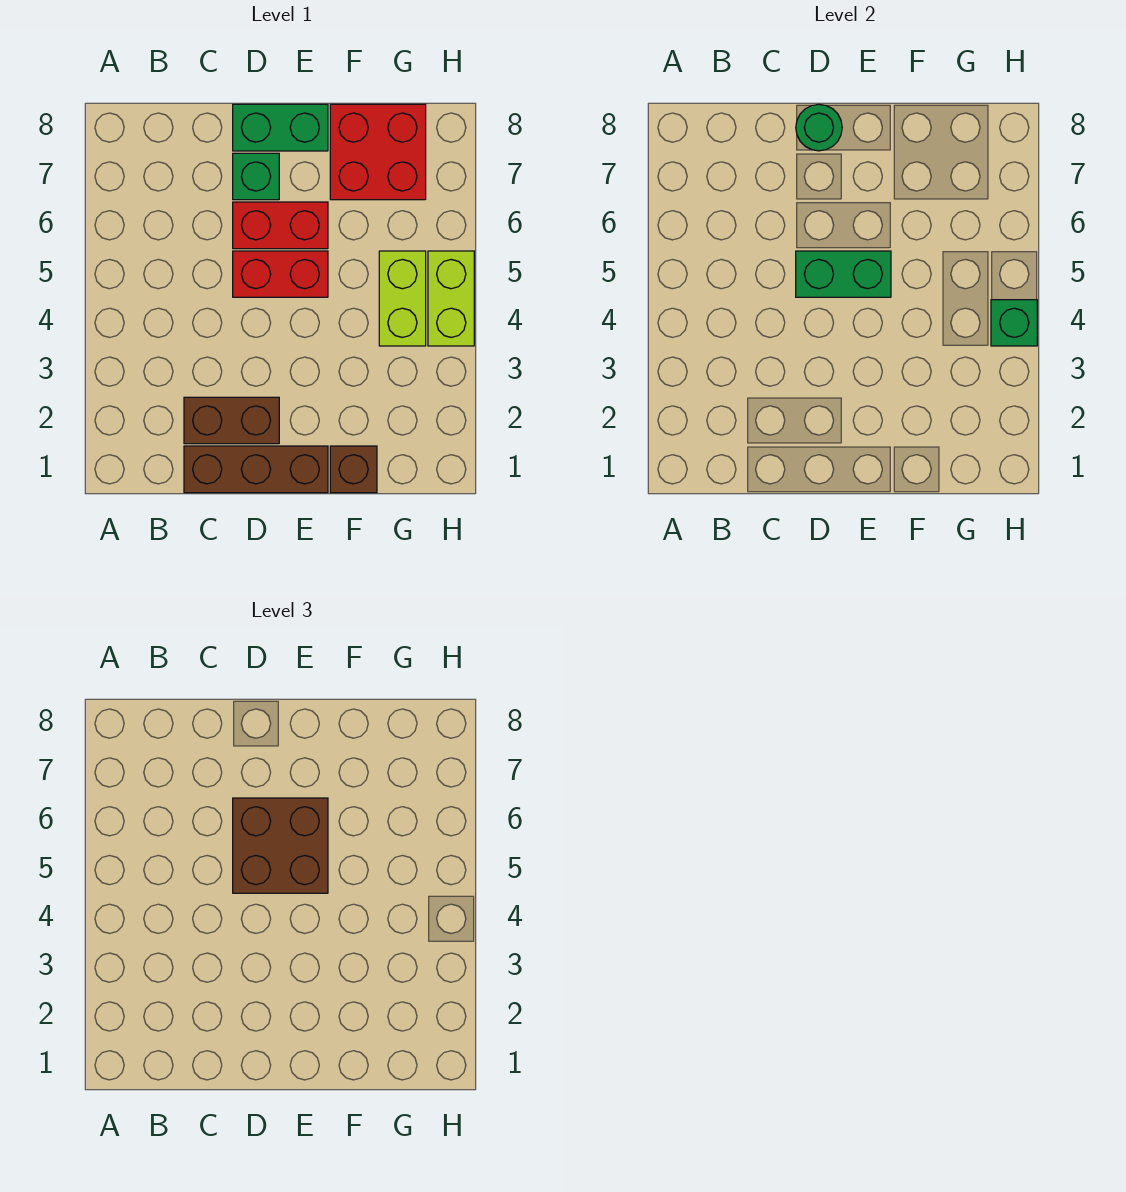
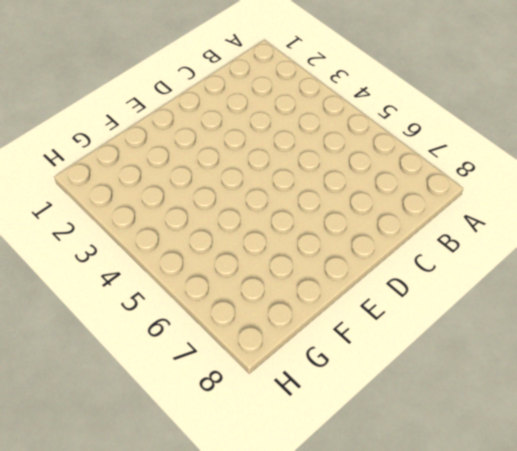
none -> brown 1x3 brick [184,446,328,493]
none -> brown 1x2 brick [184,397,279,444]
none -> red 1x2 brick [233,251,328,297]

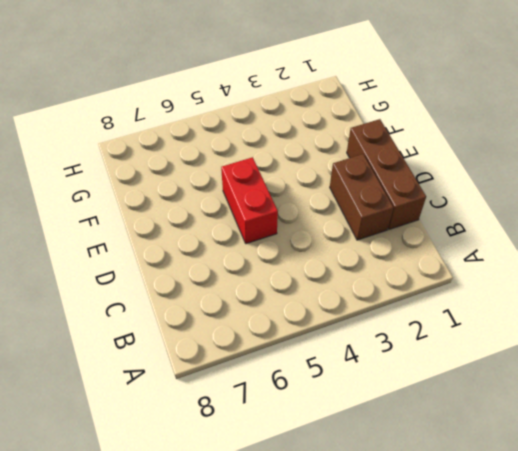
none -> red 1x2 brick [233,202,328,249]
none -> green 1x1 brick [233,153,279,200]
none -> green 1x2 brick [233,104,328,151]

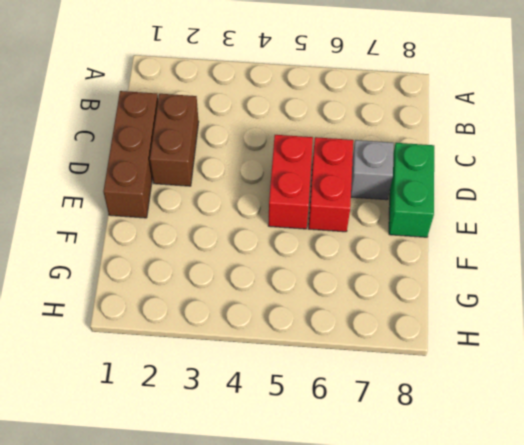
grey 1x1 brick [351,140,394,200] -> green 1x1 brick [233,153,279,200]
none -> brown 1x1 brick [330,446,377,493]
none -> red 2x2 brick [330,104,426,200]
none -> lime 1x2 brick [379,251,426,346]

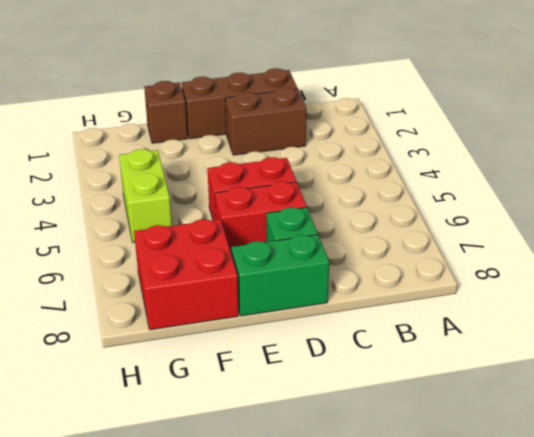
none -> lime 1x2 brick [428,251,474,346]
none -> green 1x2 brick [796,251,891,297]
none -> green 1x1 round brick [796,104,842,151]

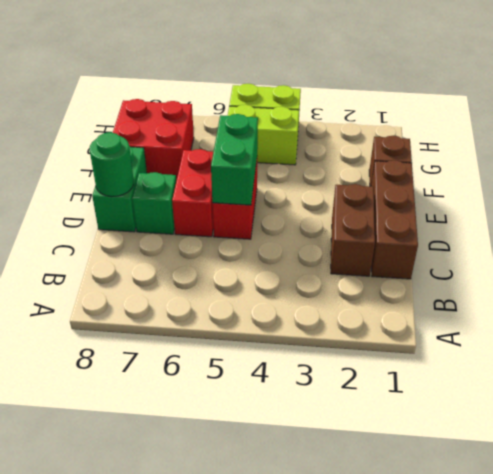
none -> green 1x1 brick [991,300,1037,346]
none -> brown 2x2 brick [233,798,328,893]

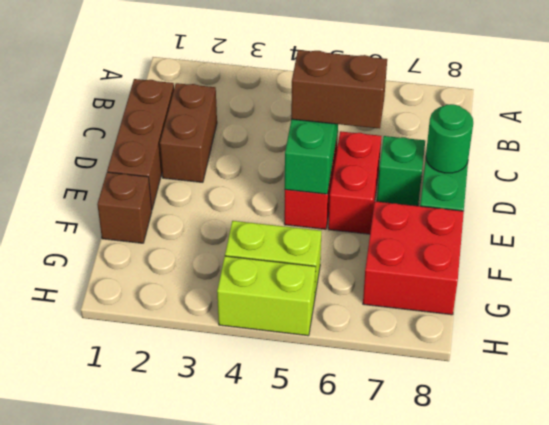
brown 1x2 brick [291,50,387,129] -> brown 2x2 brick [233,798,328,893]
none -> green 1x1 brick [991,300,1037,346]

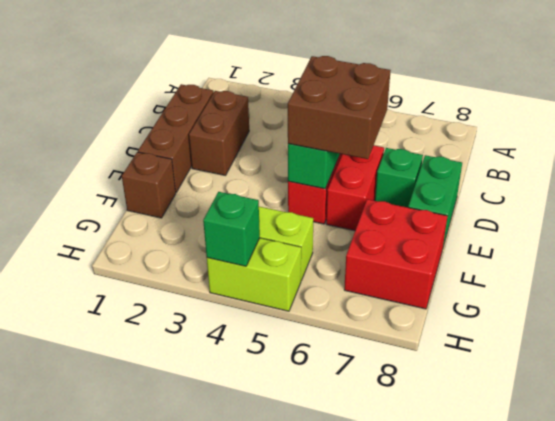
none -> green 1x1 round brick [796,104,842,151]

